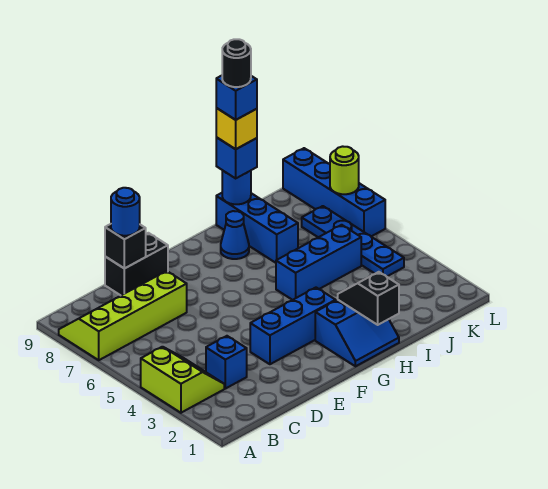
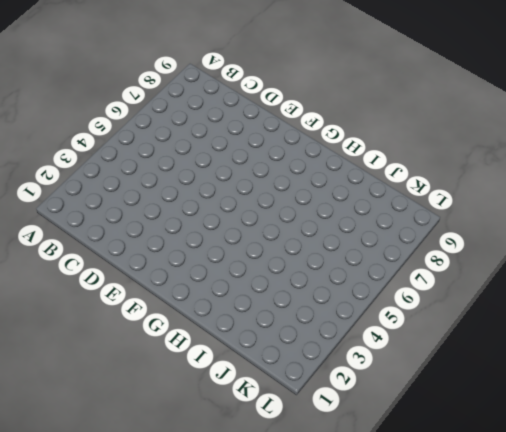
none -> lime 2x2 slope [141,347,224,413]
none -> lime 2x4 slope [59,271,187,360]
none -> blue 1x1 brick [206,336,247,389]

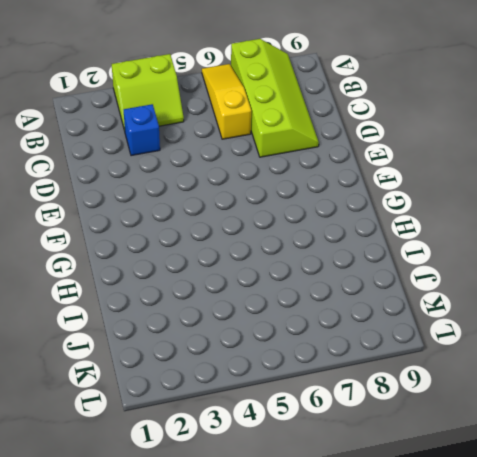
yellow 1x3 slope [202,64,251,139] -> none
none -> black 1x2 brick [105,233,168,295]
none -> blue 1x3 brick [250,288,336,364]
none -> blue 2x2 slope [315,300,399,366]

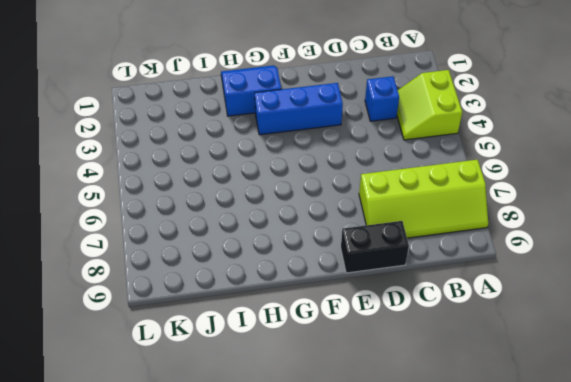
none -> blue 1x3 brick [276,225,361,300]
none -> blue 1x1 cone [221,211,249,259]
none -> blue 1x3 brick [216,193,298,263]

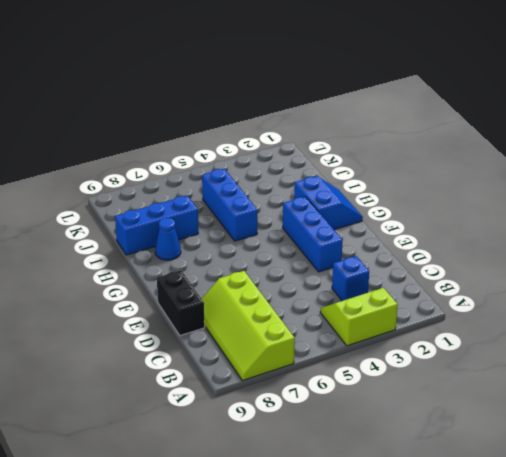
none -> blue 1x4 plate [302,206,404,277]
none -> blue 1x4 brick [283,148,385,236]
none -> black 1x1 brick [105,224,146,269]

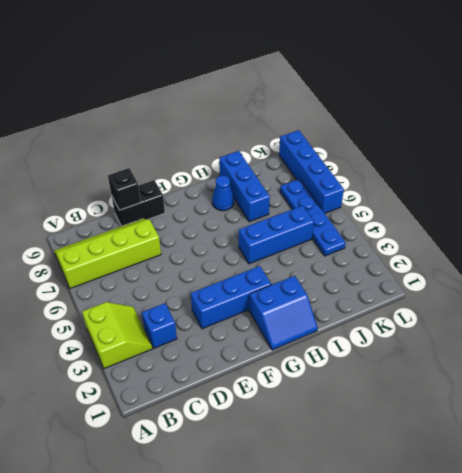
none -> black 1x2 slope [338,272,399,325]
none -> blue 1x1 round brick [222,170,251,204]
none -> lime 1x1 round brick [330,146,359,194]

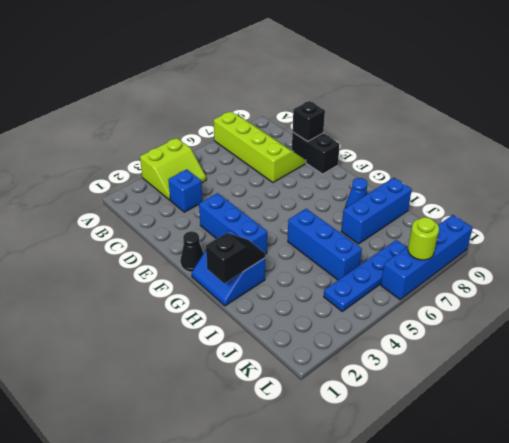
black 1x1 cone [180,231,204,272] -> none
none -> blue 1x1 round brick [222,170,251,204]
none -> blue 1x1 round brick [111,188,140,236]
none -> blue 1x1 brick [216,137,257,178]

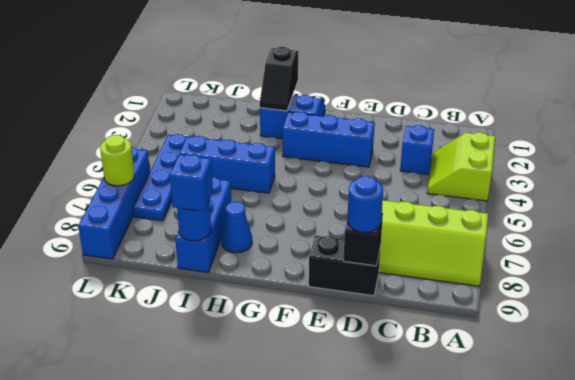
none -> yellow 1x1 brick [216,108,257,149]
none -> blue 1x1 brick [216,76,257,120]
none -> black 1x1 round brick [222,39,251,87]

